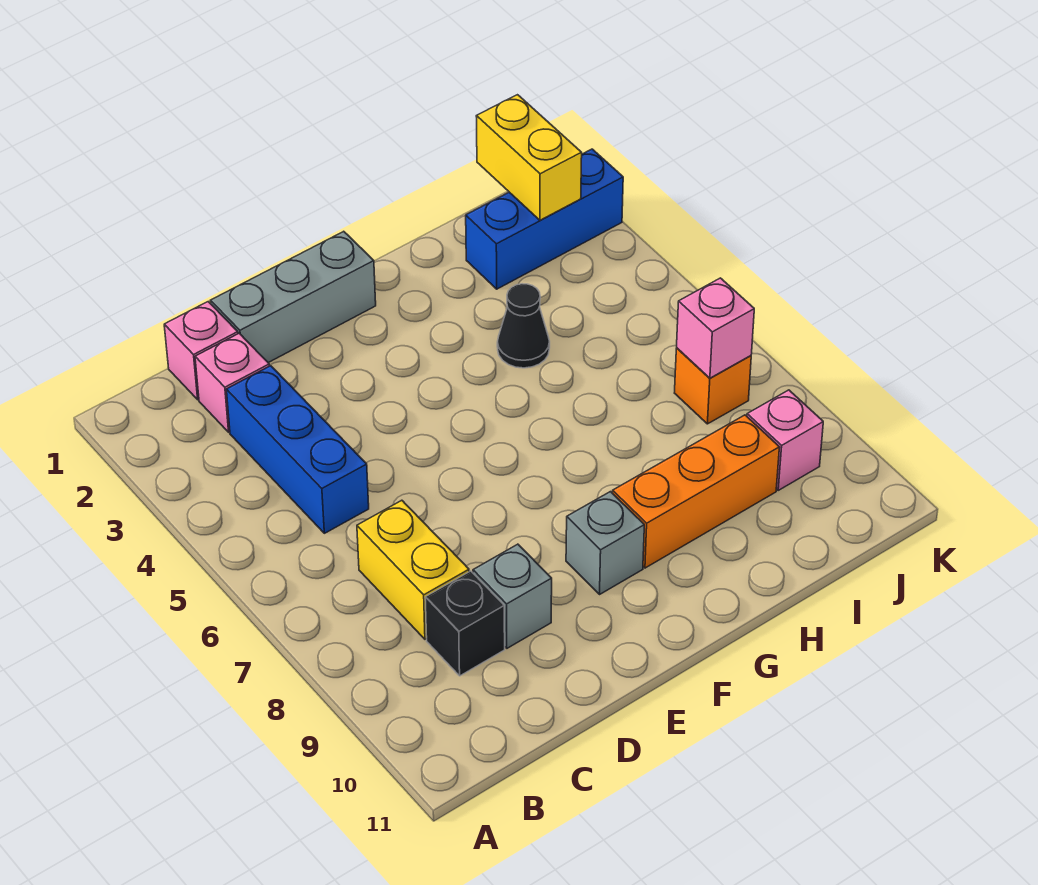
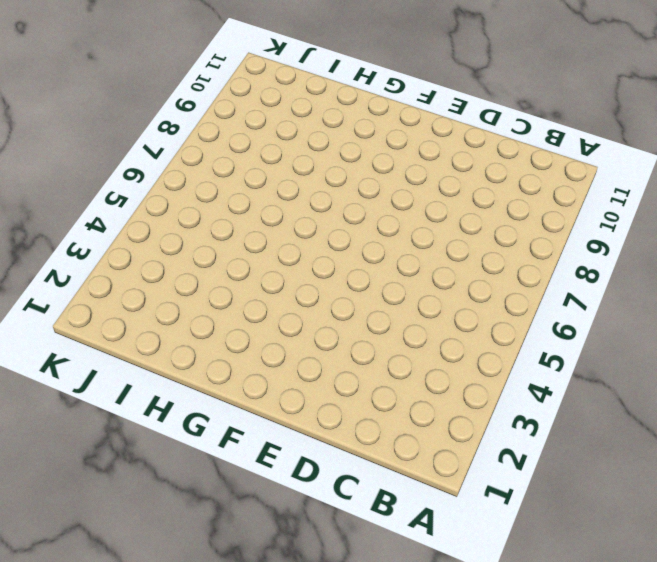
none -> pink 1x1 brick [164,302,238,400]
none -> pink 1x1 brick [195,333,269,432]
none -> blue 1x3 brick [226,366,369,533]

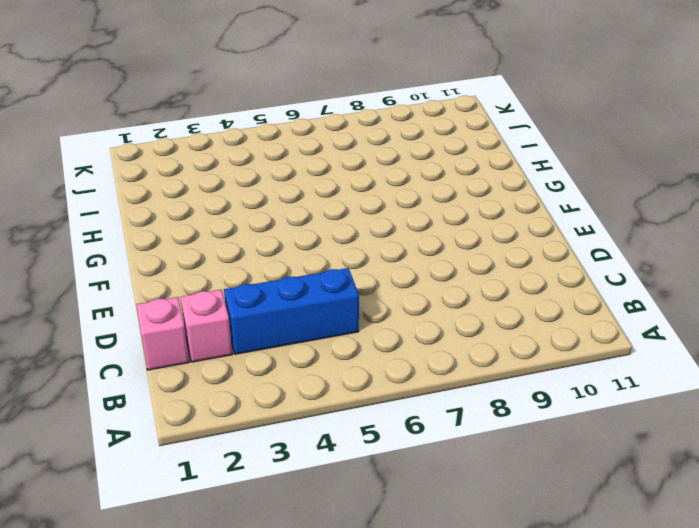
none -> yellow 1x2 brick [357,500,469,639]
none -> black 1x1 brick [425,571,505,676]
none -> grey 1x3 brick [211,231,376,363]

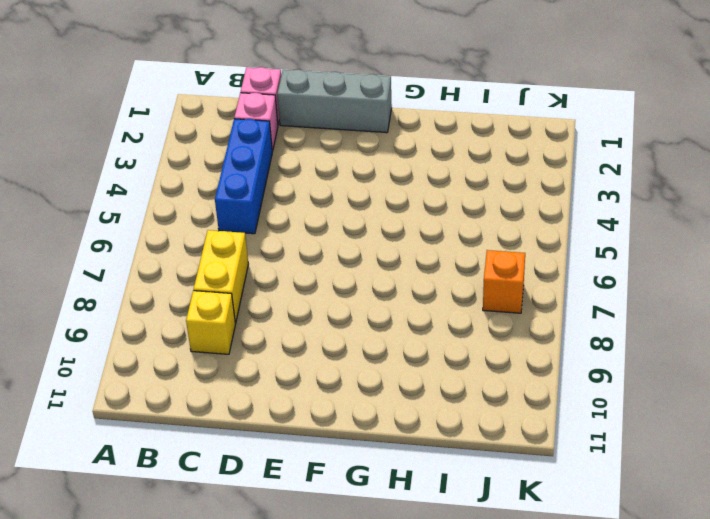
yellow 1x1 brick [186,291,236,354] -> black 1x1 brick [425,571,505,676]
none -> grey 1x1 brick [473,544,552,648]
none -> grey 1x1 brick [566,492,644,594]
none -> orange 1x3 brick [613,415,779,568]

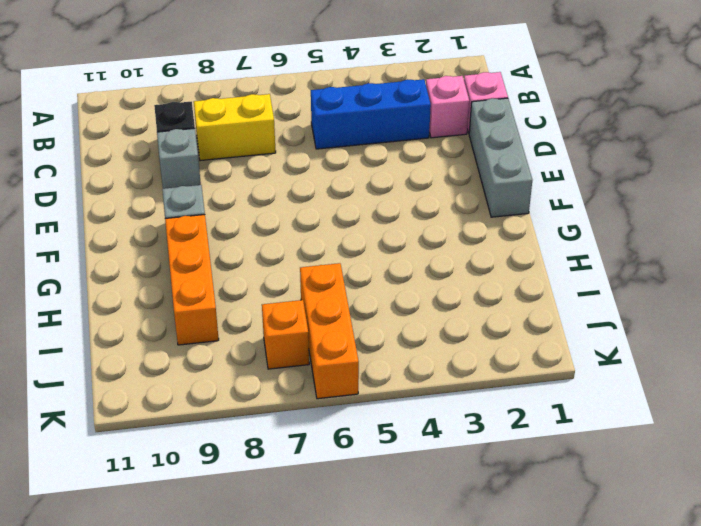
orange 1x3 brick [300,263,359,399] -> none
none -> black 1x1 cone [497,284,550,368]
none -> blue 1x3 brick [466,149,623,289]
none -> pink 1x1 brick [747,390,823,490]

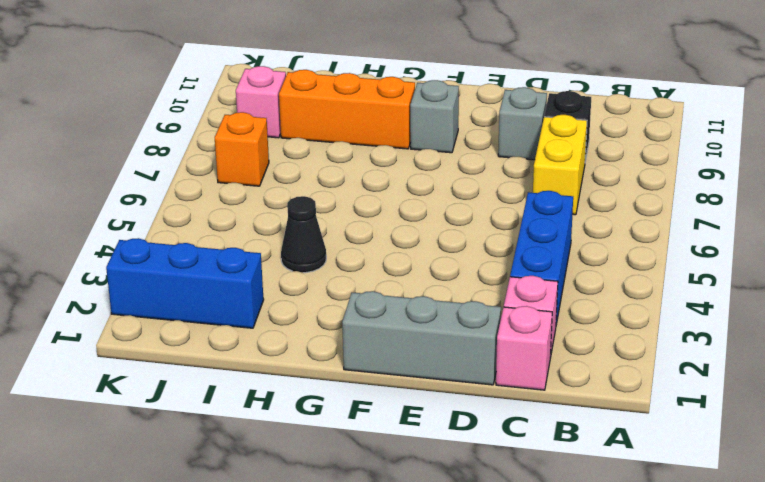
none -> yellow 1x2 brick [476,95,582,220]
none -> pink 1x1 brick [677,278,754,378]

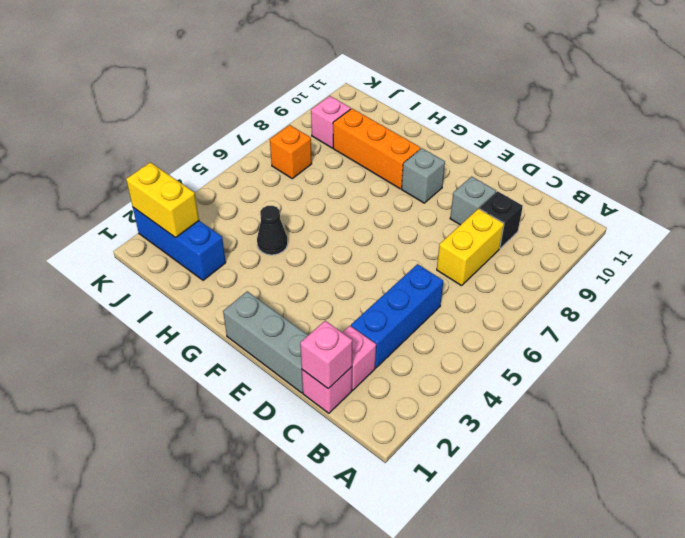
pink 1x1 brick [300,321,352,389] -> pink 1x1 brick moved to [677,278,754,378]
yellow 1x2 brick [126,162,199,238] -> yellow 1x2 brick turned to [476,95,582,220]

